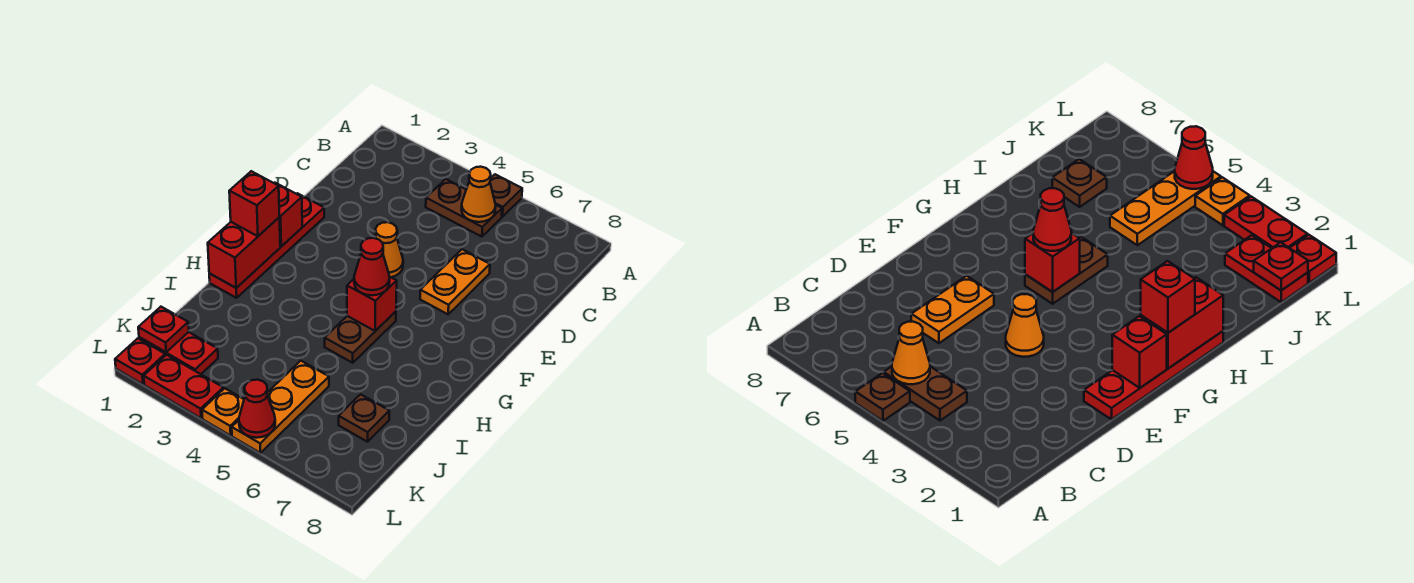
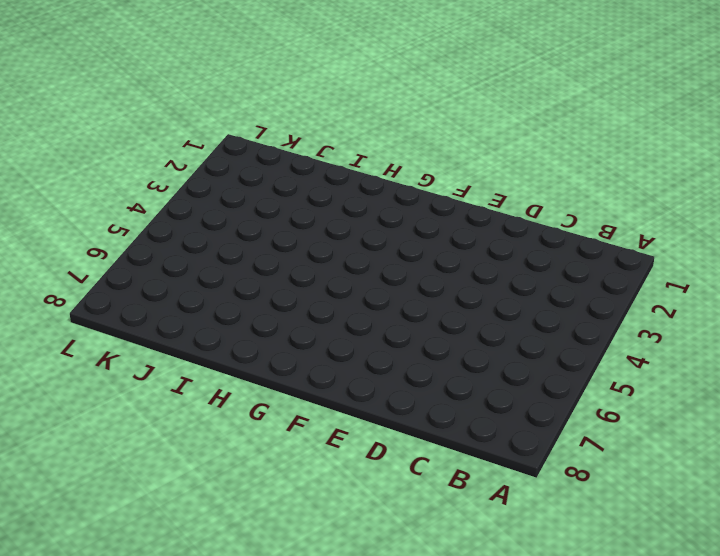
none -> brown 1x1 plate [490,174,522,217]
none -> brown 1x2 plate [426,179,502,237]
none -> orange 1x2 plate [420,249,490,314]

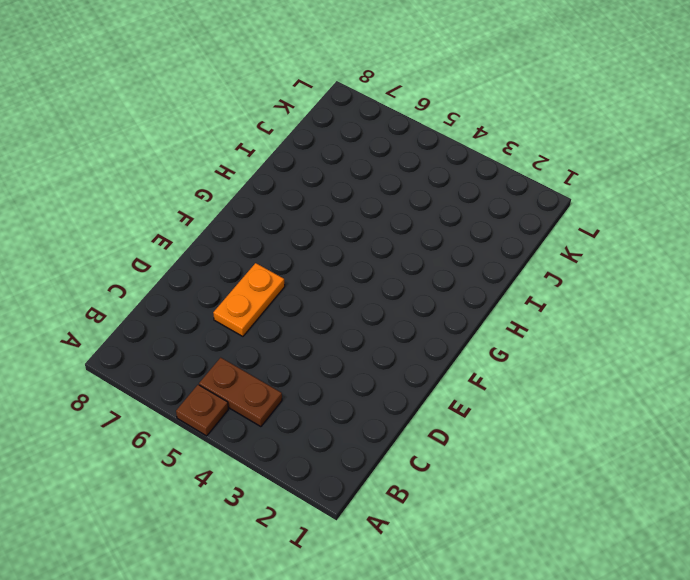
none -> red 1x4 plate [209,193,324,298]
none -> orange 1x1 cone [375,222,403,277]
none -> brown 1x2 plate [325,311,396,363]

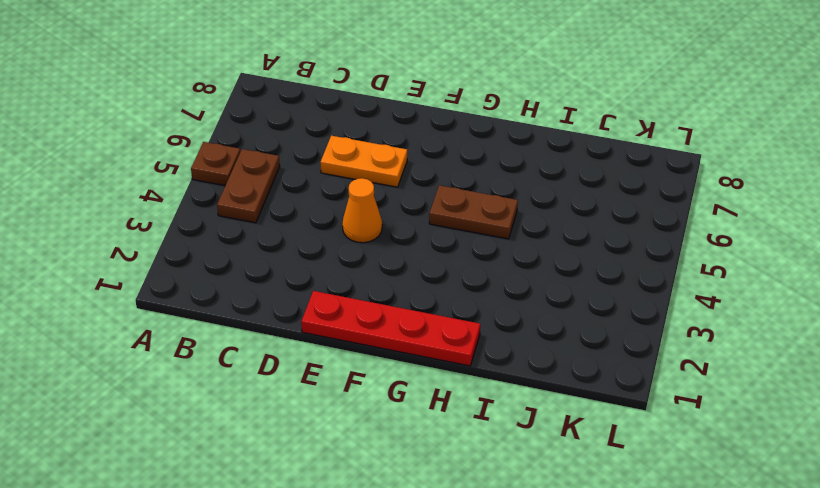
none -> orange 1x3 plate [232,361,329,453]
none -> brown 1x1 plate [339,394,389,442]
none -> red 1x2 plate [139,332,218,374]

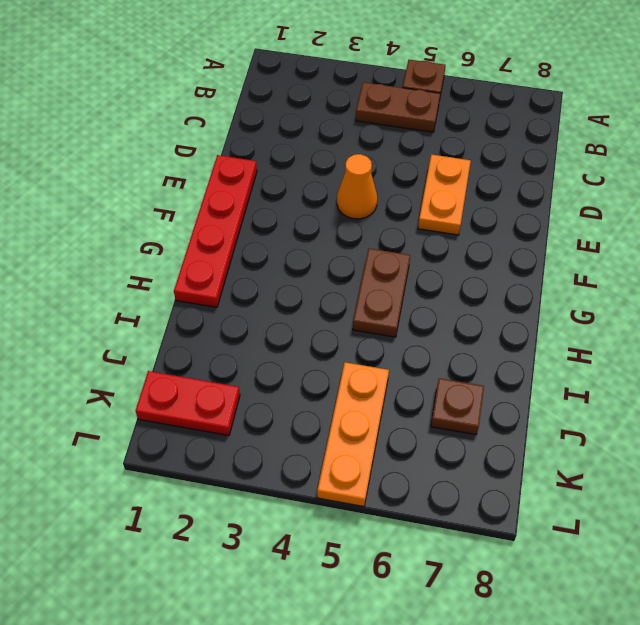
none -> red 1x1 plate [115,338,165,384]
none -> red 1x2 plate [144,355,223,418]
none -> orange 1x1 plate [202,388,244,435]

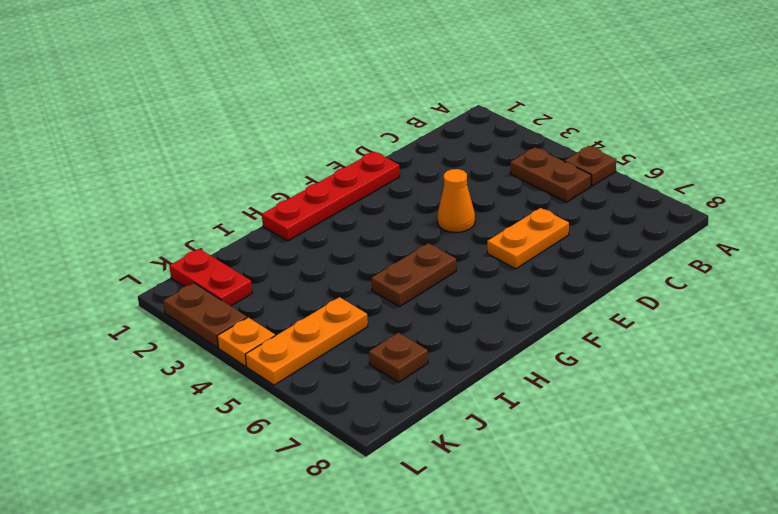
brown 1x2 plate [163,283,247,348] -> red 1x2 plate [144,355,223,418]
none -> red 1x1 plate [115,338,165,384]
none -> orange 1x1 cone [461,167,496,222]
none -> red 1x1 brick [274,183,302,246]

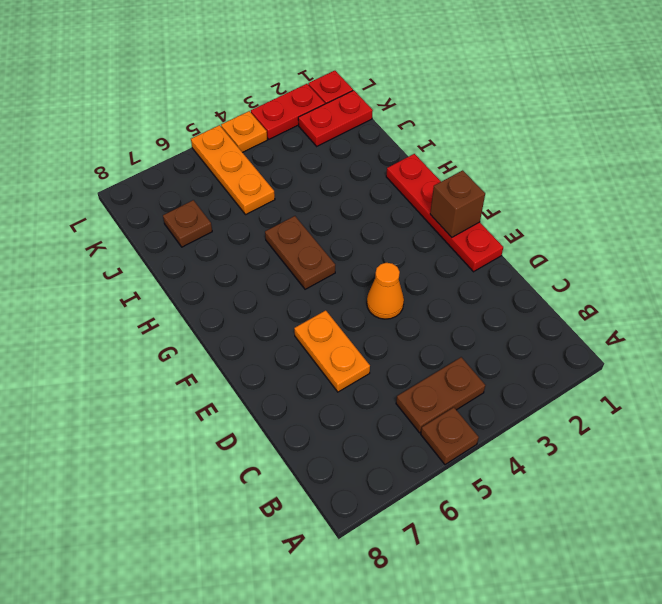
brown 1x1 brick [430,170,485,237] -> red 1x1 brick [274,183,302,246]
none -> orange 1x1 cone [461,167,496,222]
none -> red 1x2 brick [208,218,280,288]
none -> red 1x1 brick [347,277,397,331]

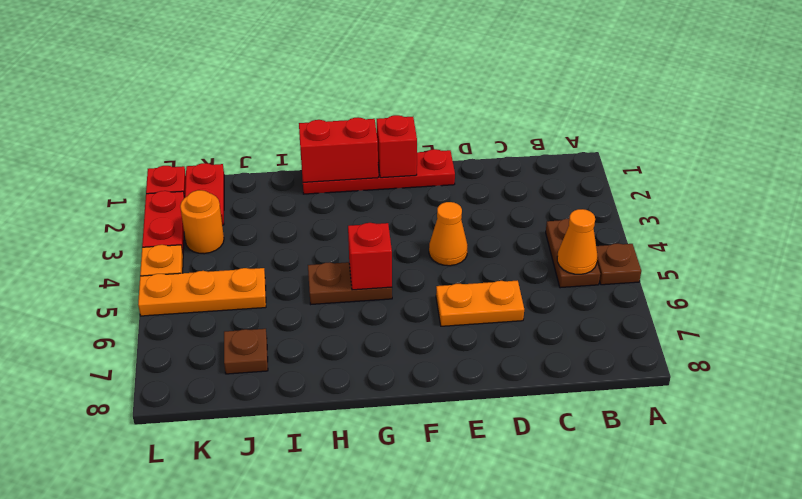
orange 1x1 round brick [180,190,224,254] -> none
none -> red 1x1 plate [138,307,189,352]
none -> red 1x1 cone [239,380,275,438]
none -> red 1x1 brick [229,171,279,236]

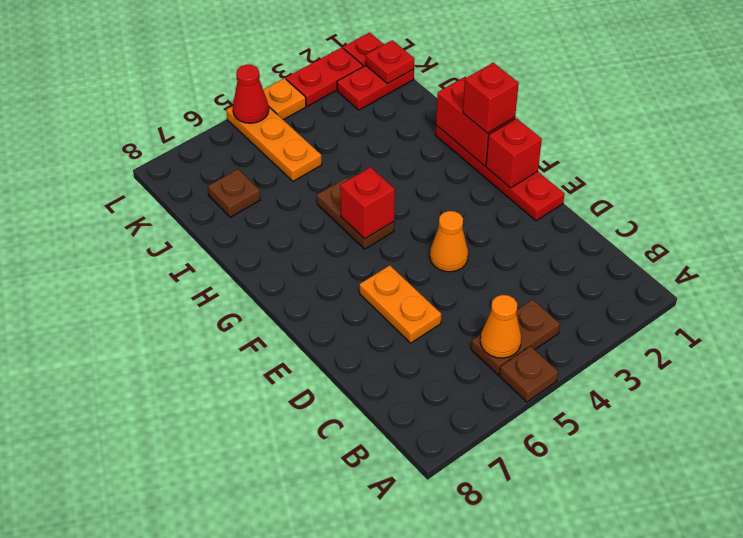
none -> red 1x1 cone [354,238,390,295]

